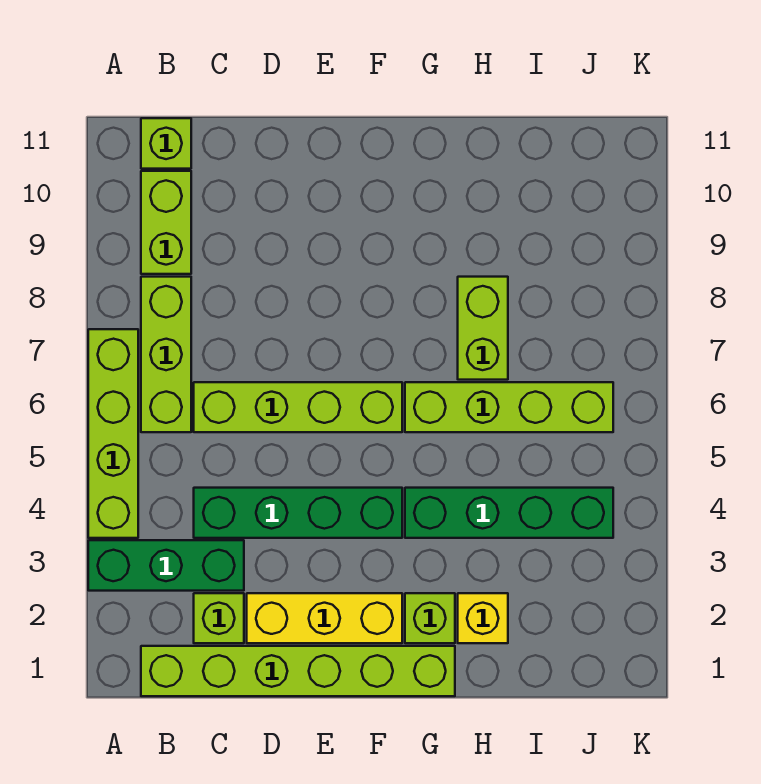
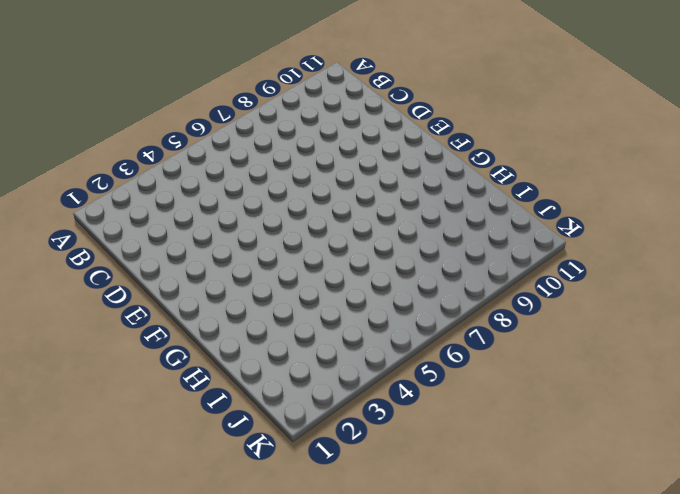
none -> green 1x3 brick [88,540,244,591]
none -> lime 1x4 brick [88,329,138,538]
none -> lime 1x6 brick [141,646,455,696]

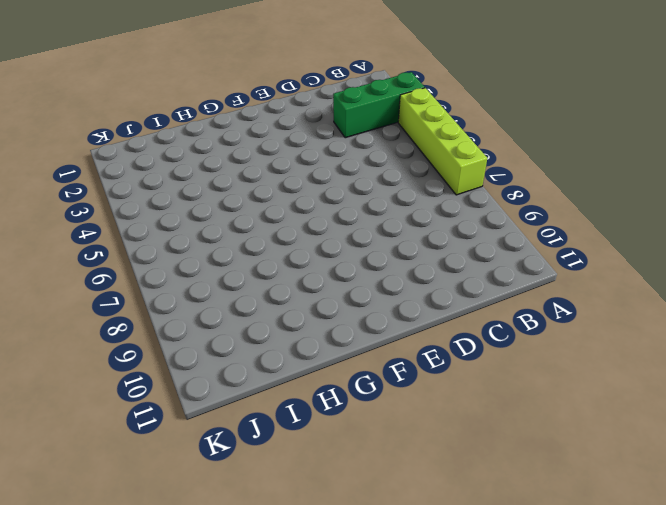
none -> lime 1x6 brick [141,646,455,696]
none -> lime 1x3 brick [141,277,191,432]
none -> lime 1x2 brick [141,171,191,274]

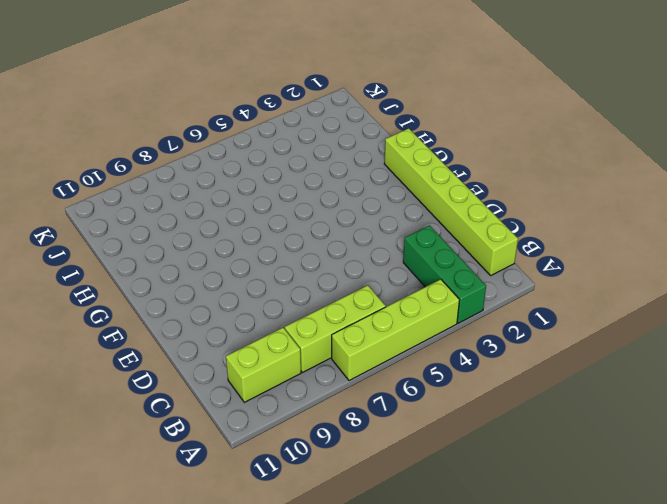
none -> lime 1x1 brick [141,118,191,169]
none -> lime 1x1 brick [194,593,244,643]
none -> green 1x4 brick [194,488,402,538]

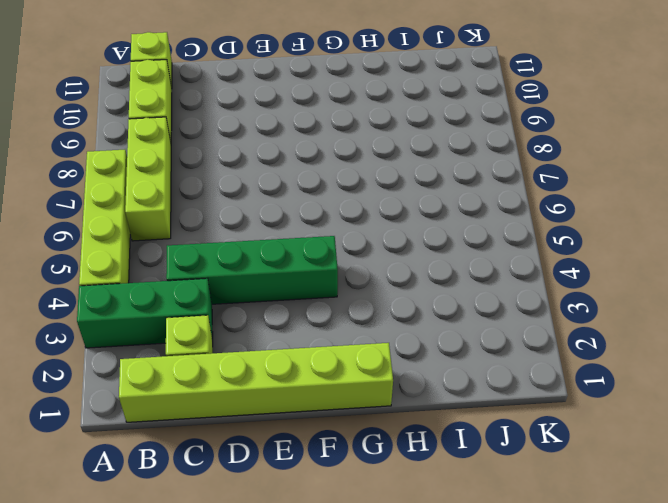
none -> lime 1x4 brick [194,382,402,432]
none -> yellow 1x3 brick [247,593,402,643]
none -> lime 1x1 brick [405,593,455,643]

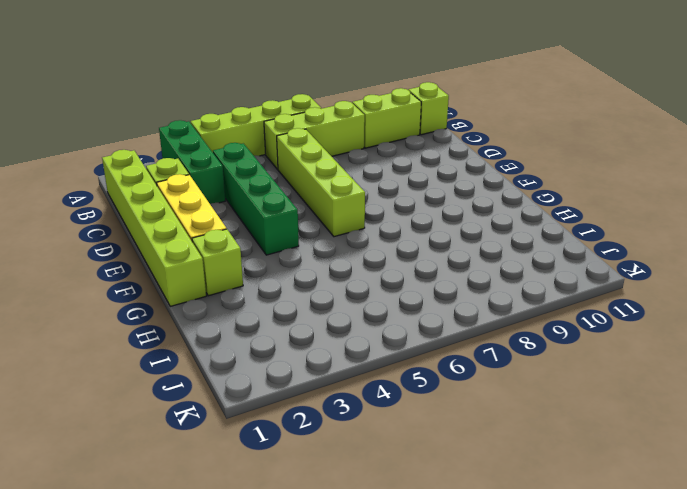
none -> green 1x4 brick [405,488,613,538]
none -> lime 1x4 brick [405,382,613,432]
none -> yellow 1x1 brick [458,593,508,643]

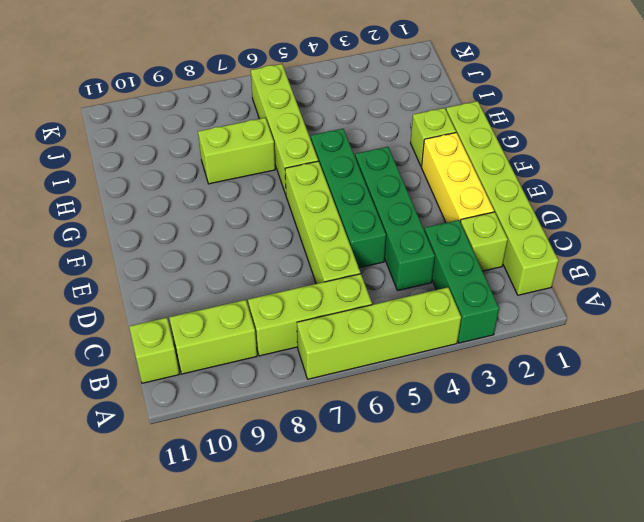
green 1x4 brick [311,129,386,268] -> green 1x4 brick moved to [405,488,613,538]
none -> yellow 1x1 brick [458,593,508,643]

